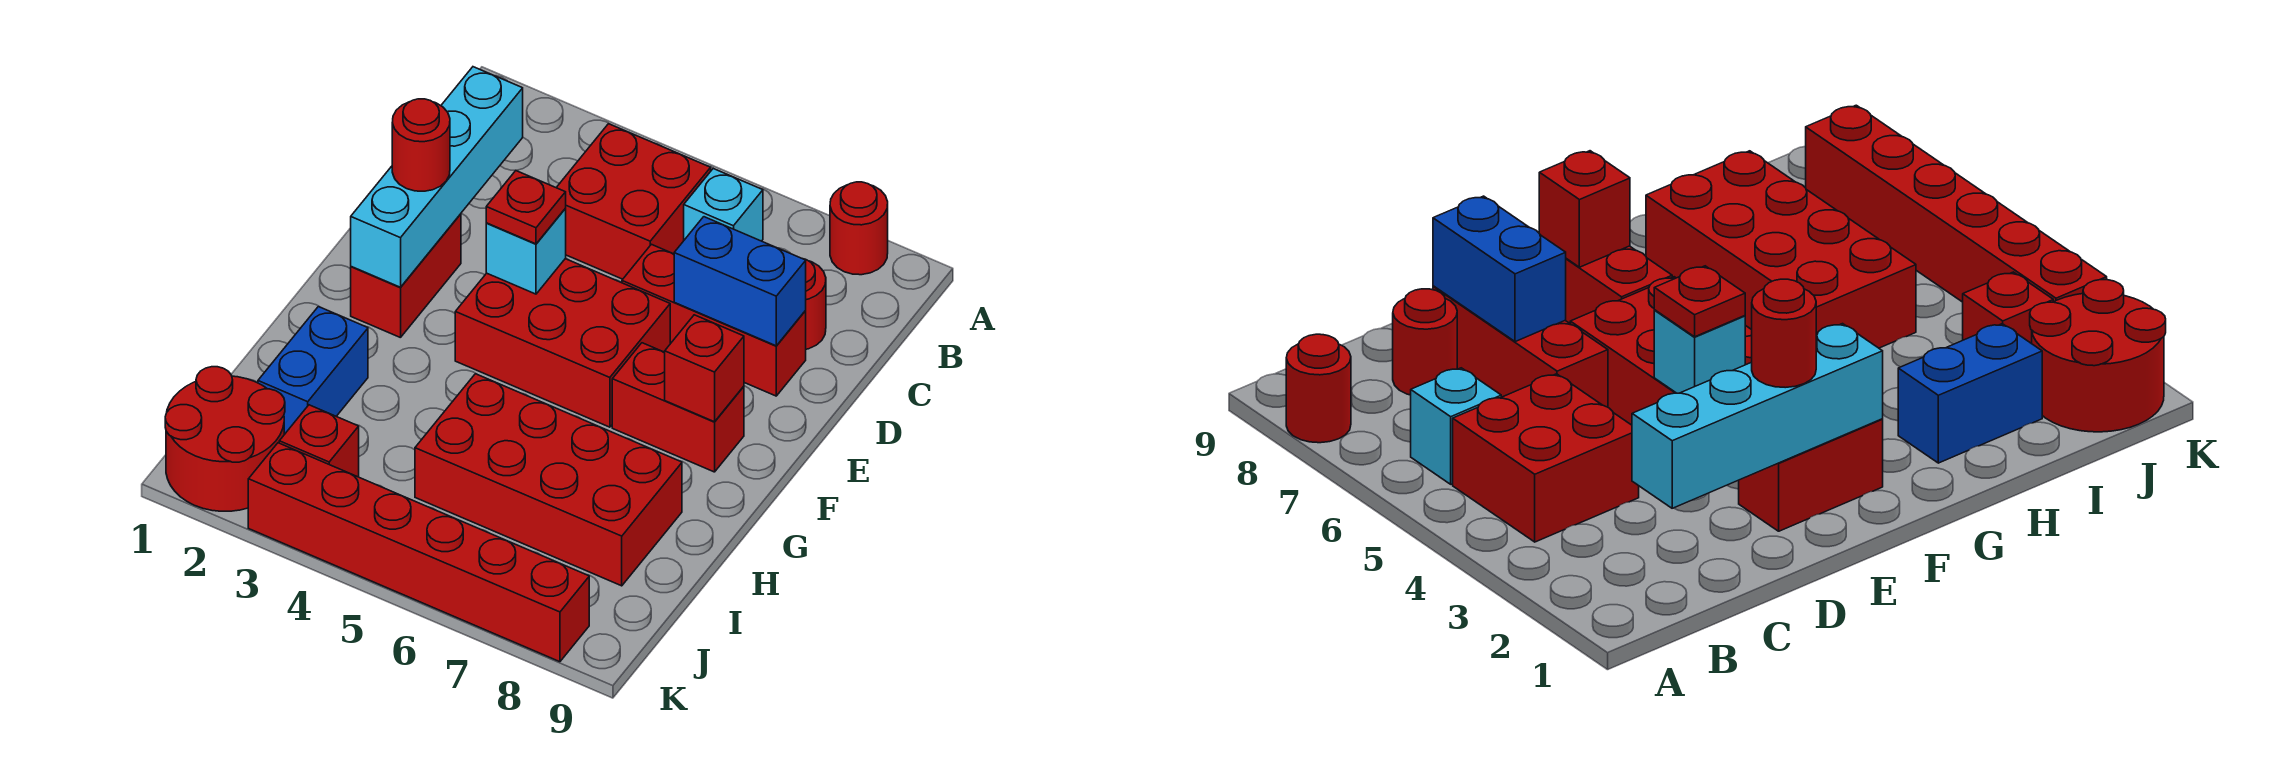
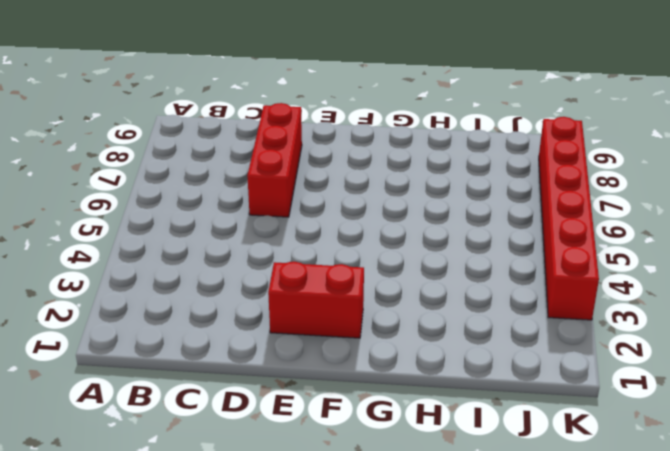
none -> red 1x1 round brick [830,182,888,275]
none -> red 2x2 brick [556,124,711,279]
none -> cyan 1x1 brick [684,168,763,241]

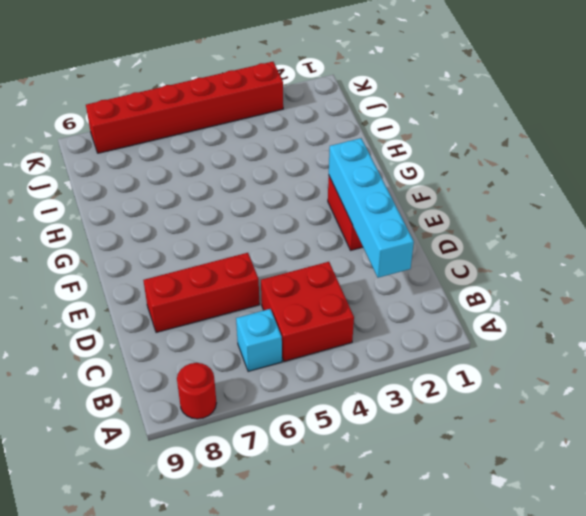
none -> red 1x1 round brick [804,259,826,349]
none -> red 2x3 brick [455,259,670,427]
none -> red 1x2 brick [612,343,744,472]

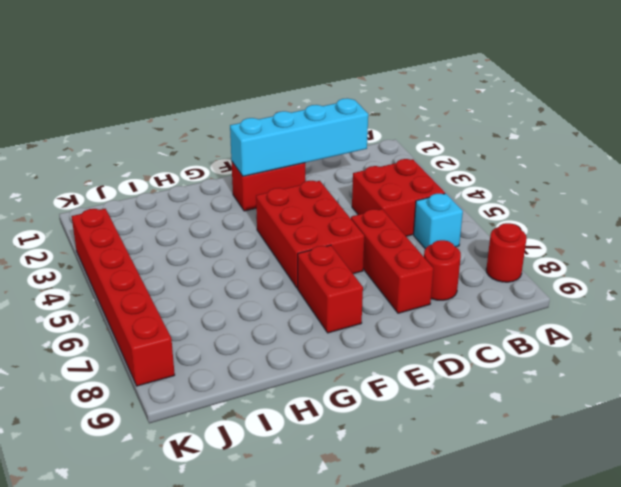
none -> blue 1x2 brick [258,307,368,435]
none -> red 2x4 brick [415,374,682,586]
none -> red 2x2 round brick [165,367,285,511]

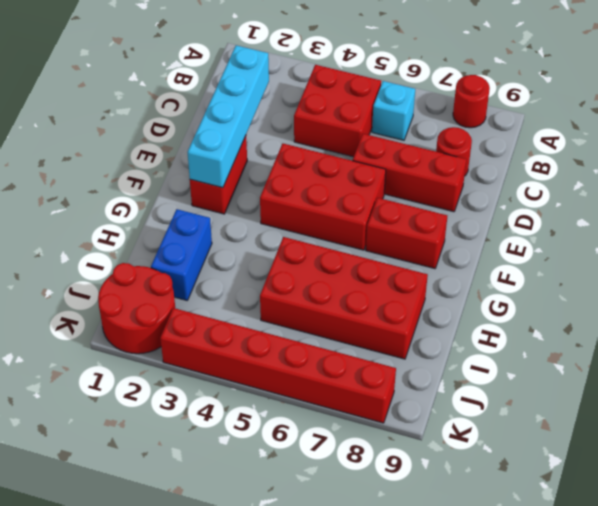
none -> red 1x1 brick [279,405,359,477]
none -> blue 1x2 brick [674,217,806,346]
none -> cyan 1x1 brick [486,209,566,294]

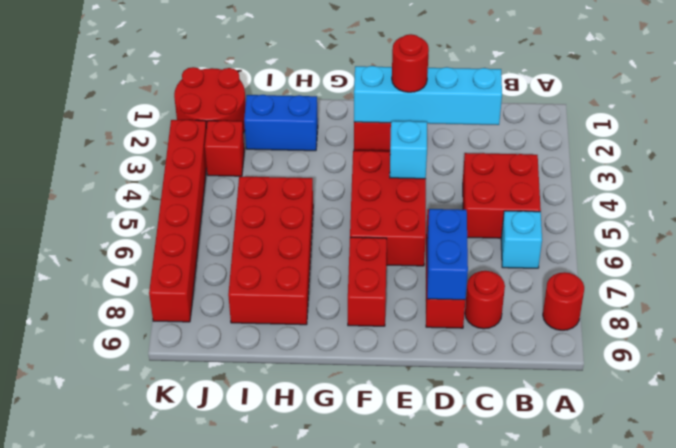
none -> red 1x1 brick [665,315,744,422]
none -> red 1x1 plate [486,171,566,244]

